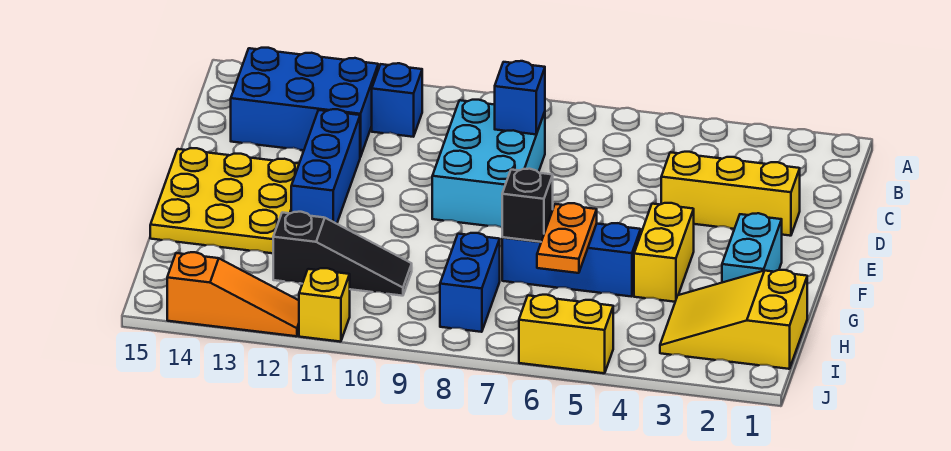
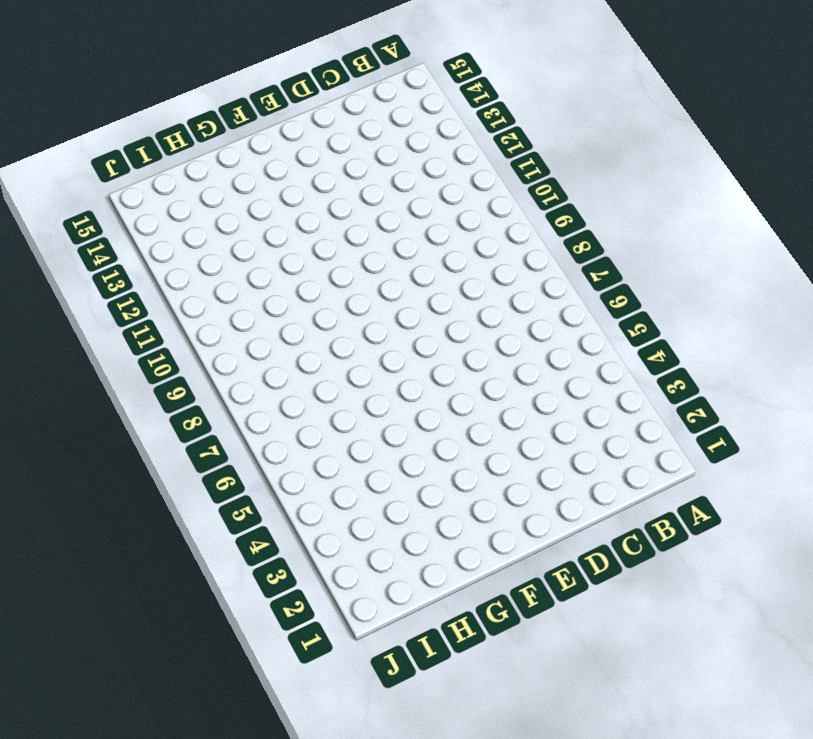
none -> blue 1x1 brick [372,63,422,137]
none -> blue 2x3 brick [231,48,378,157]
none -> cyan 2x3 brick [432,100,545,227]

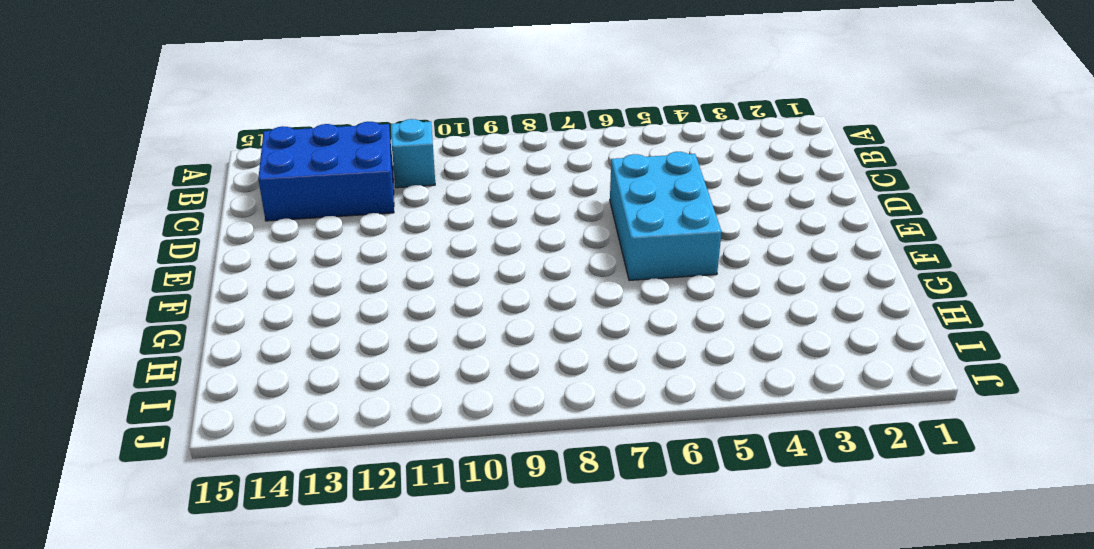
cyan 1x1 brick [391,119,435,188] -> blue 1x1 brick [372,63,422,137]
cyan 2x3 brick [610,152,722,280] -> cyan 2x3 brick moved to [432,100,545,227]
none -> yellow 1x3 brick [661,152,800,236]
none -> blue 1x3 brick [291,109,360,224]
none -> yellow 3x3 plate [150,148,299,253]

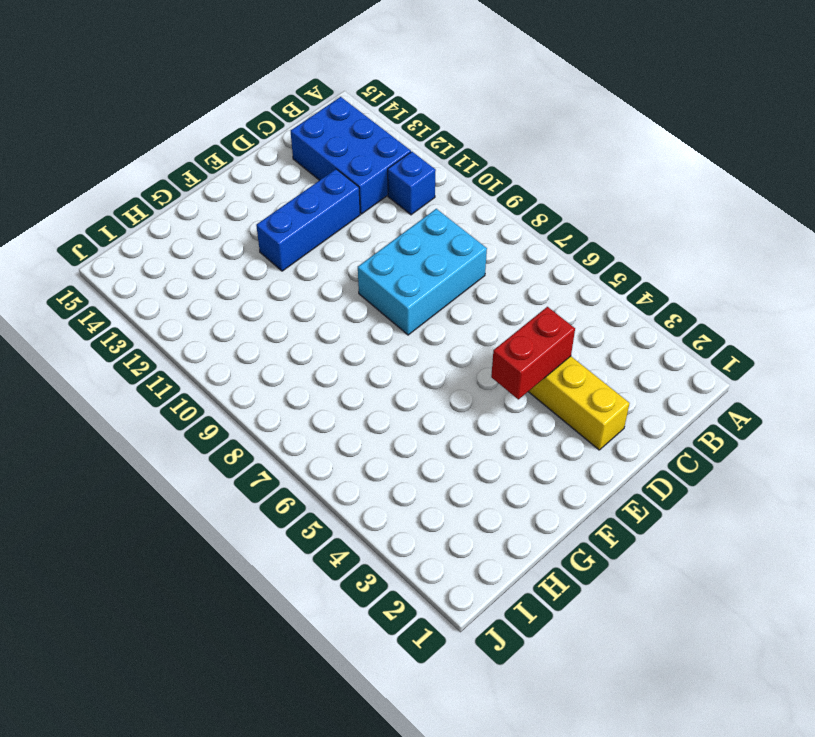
red 1x2 brick [491,307,575,399] -> none
none -> yellow 3x3 plate [150,148,299,253]
none -> cyan 1x2 brick [722,213,782,283]
none -> yellow 1x2 brick [634,203,694,302]

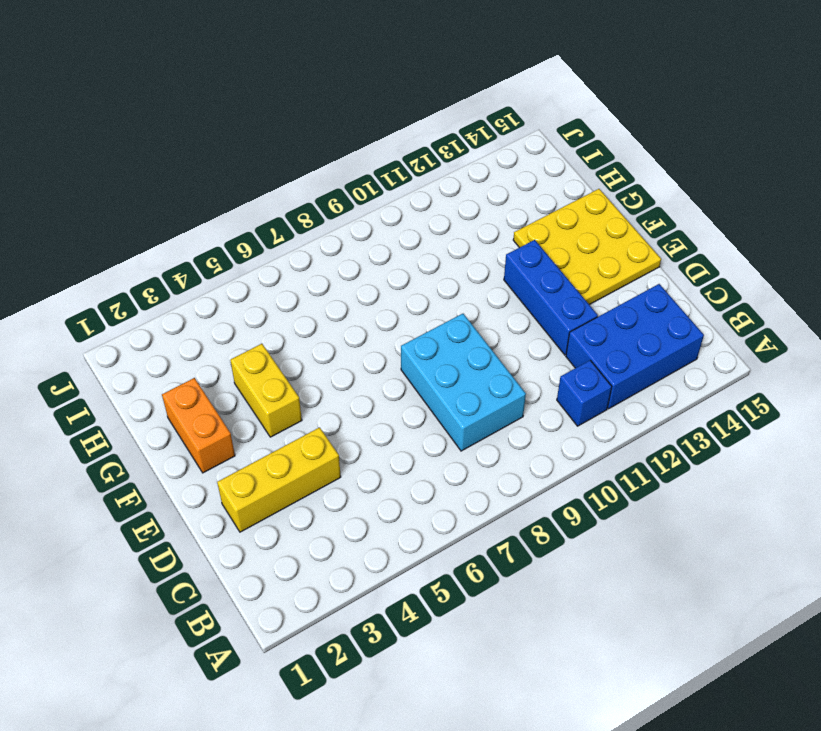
orange 1x2 brick [162,378,235,473] -> cyan 1x2 brick [722,213,782,283]
none -> blue 1x3 brick [502,223,641,297]
none -> yellow 2x3 slope [660,270,807,369]
none -> blue 1x2 brick [440,233,500,332]

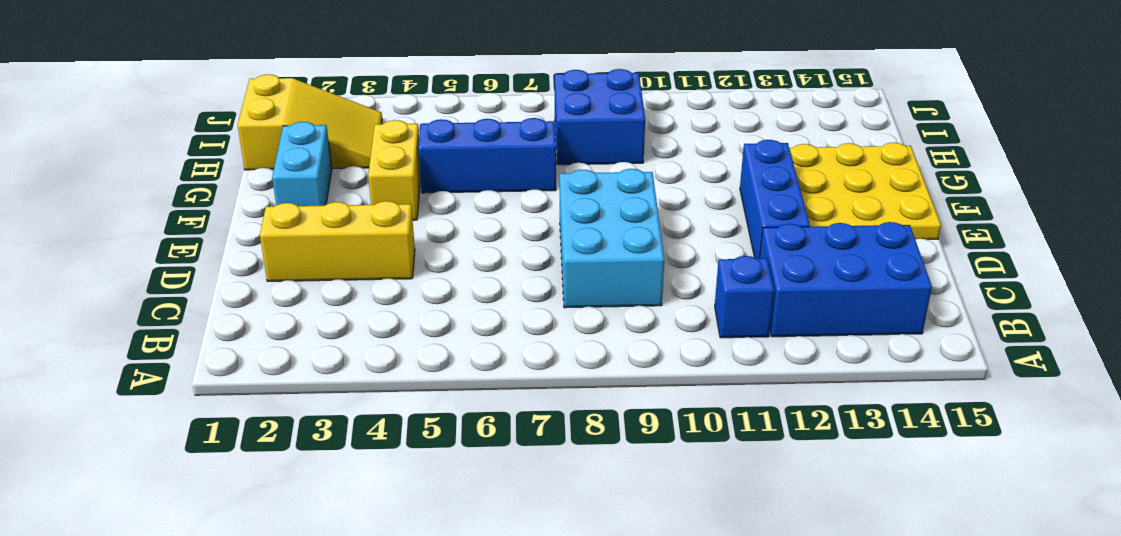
blue 2x2 brick [555,69,645,165] -> blue 1x2 brick [440,233,500,332]
none -> black 1x3 slope [273,212,412,296]
none -> yellow 1x2 brick [519,295,613,373]
none -> yellow 1x1 brick [299,268,350,342]

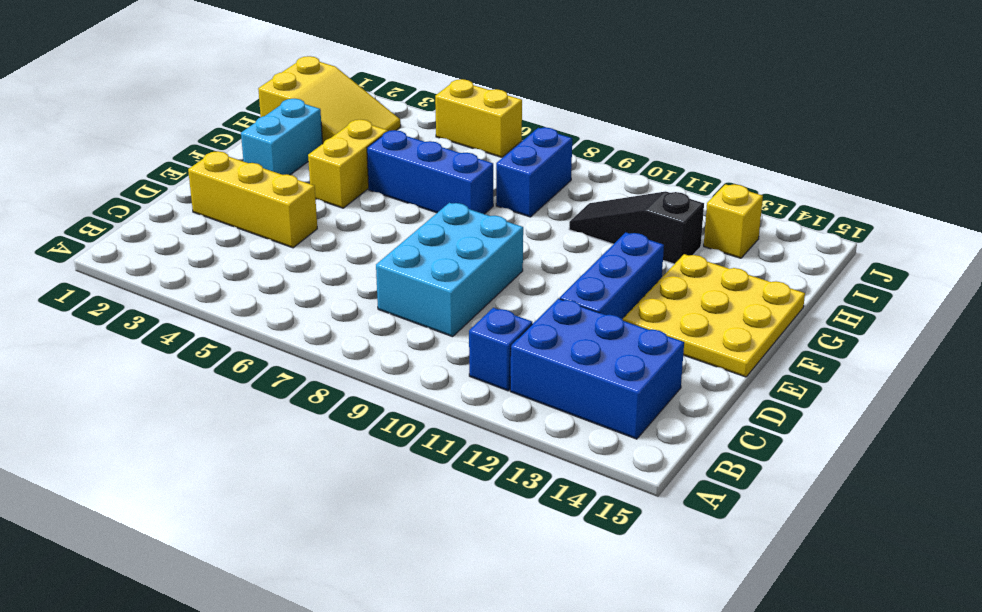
yellow 1x1 brick [704,184,763,258] -> yellow 1x1 brick moved to [299,268,350,342]
none -> orange 1x3 slope [167,252,299,336]
none -> blue 1x1 brick [495,61,545,134]
none -> orange 1x2 plate [537,203,597,273]

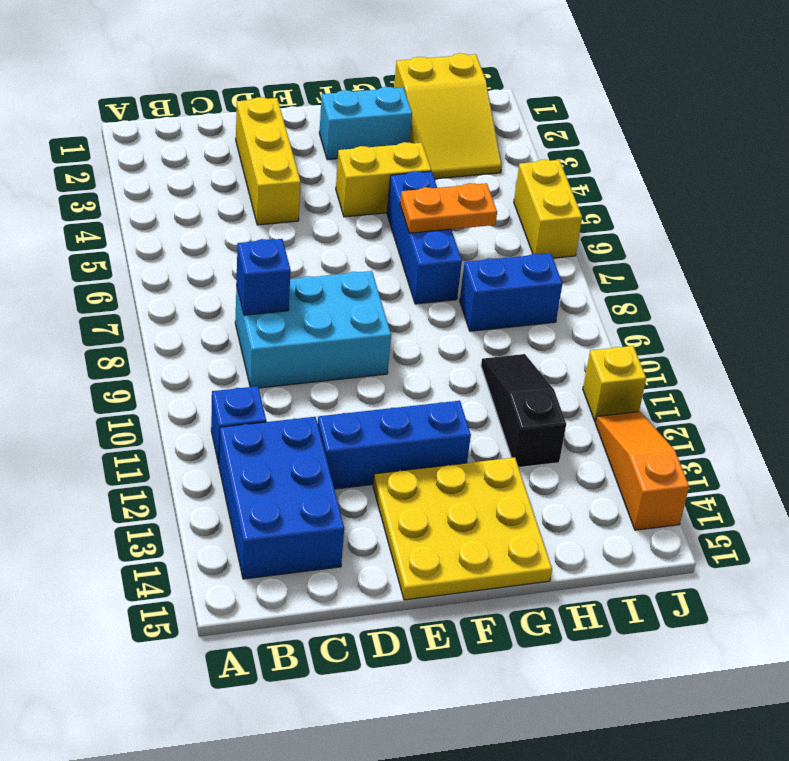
none -> black 1x1 brick [502,169,553,242]

